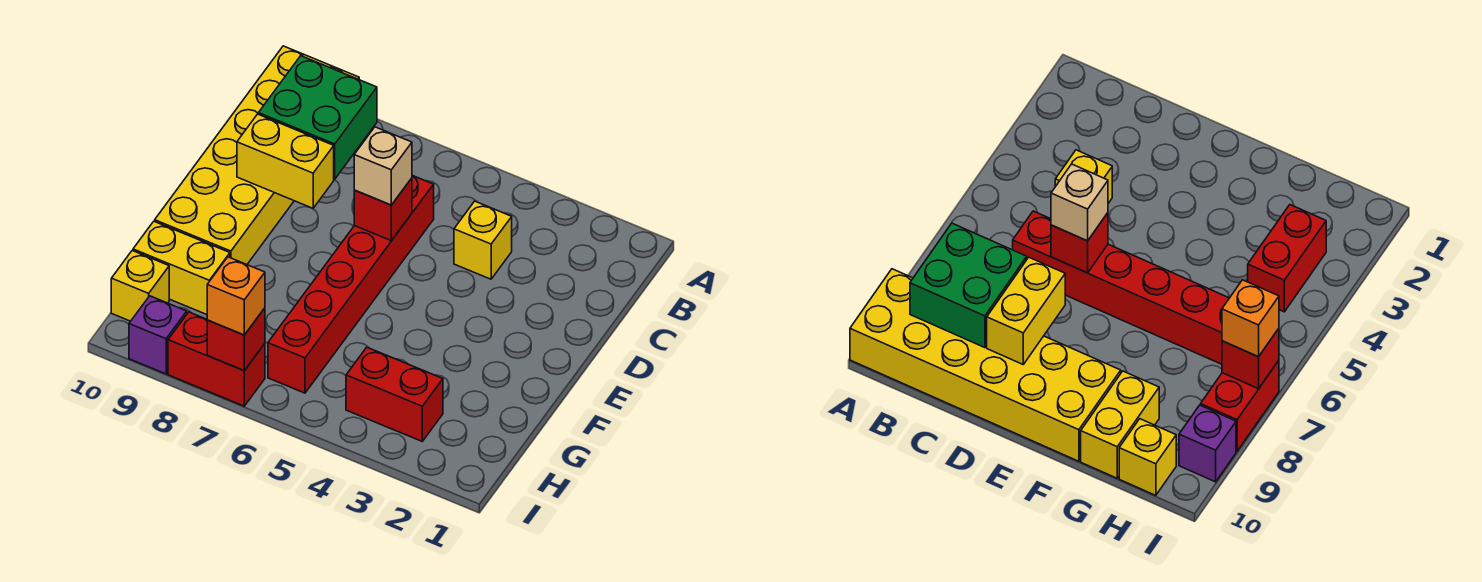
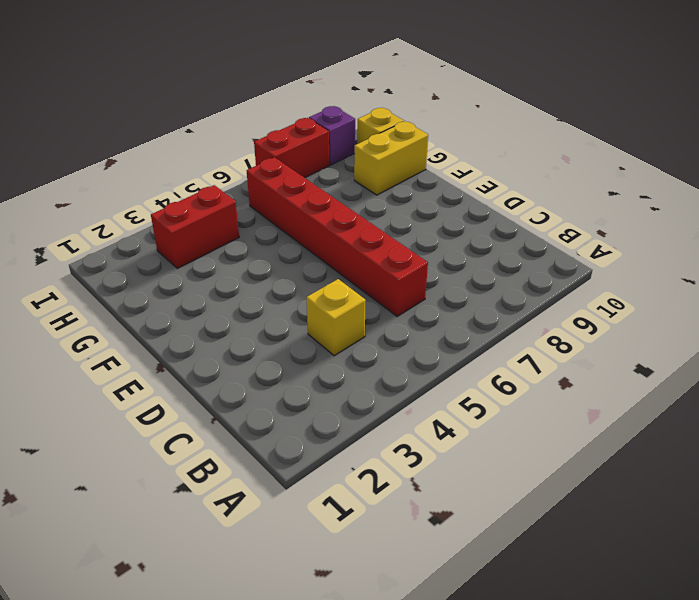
none -> yellow 2x6 brick [155,46,359,264]
none -> green 2x2 brick [259,56,377,179]
none -> red 1x1 brick [354,178,412,241]

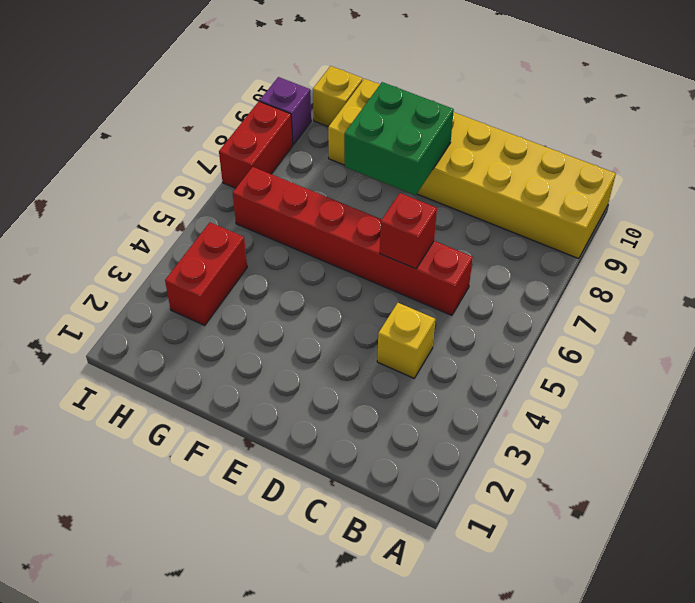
green 2x2 brick [344,82,454,195] -> green 2x2 brick moved to [259,56,377,179]
none -> yellow 1x2 brick [237,114,334,208]
none -> red 1x1 brick [207,308,265,371]
none -> tan 1x1 brick [354,127,412,205]

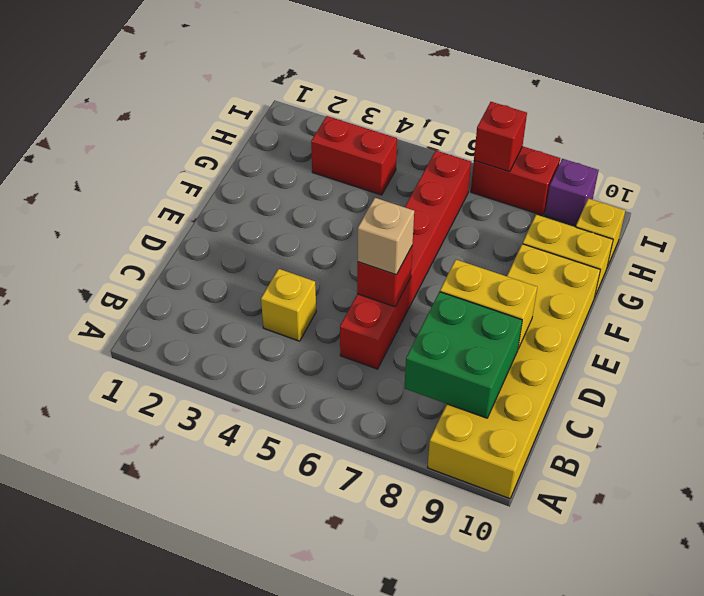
none -> orange 1x1 brick [207,257,265,335]

